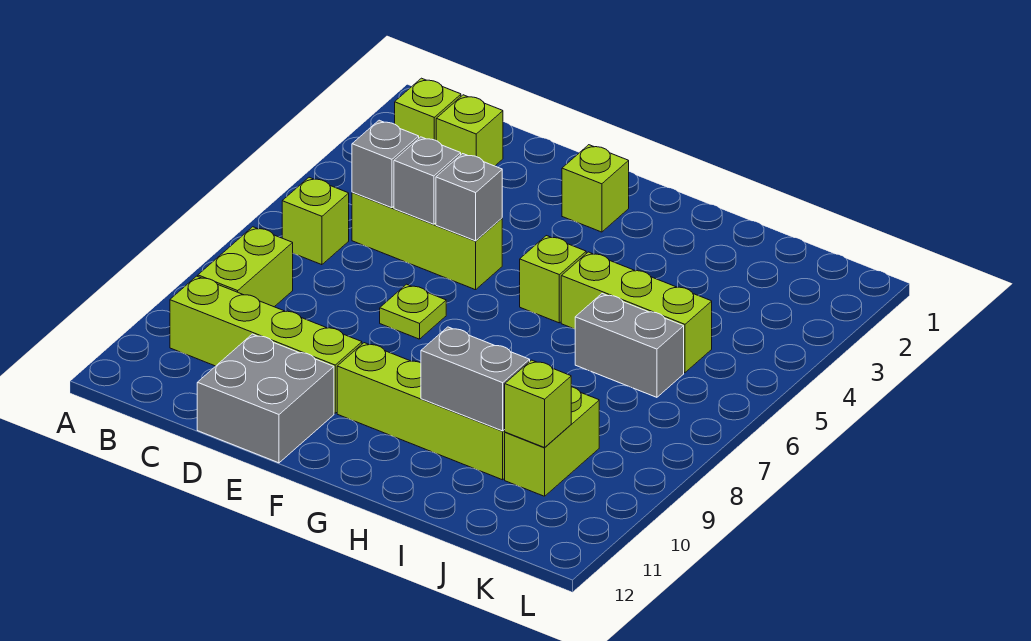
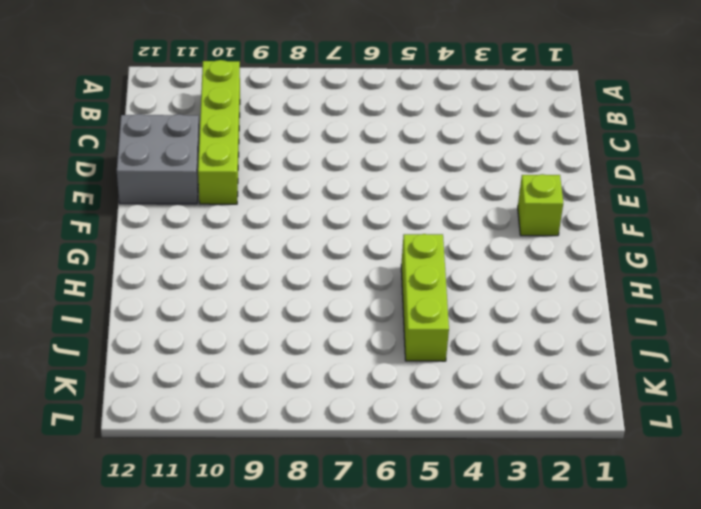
none -> lime 1x1 brick [395,78,461,140]
none -> lime 1x1 brick [282,177,349,265]
none -> lime 1x2 brick [198,227,293,307]

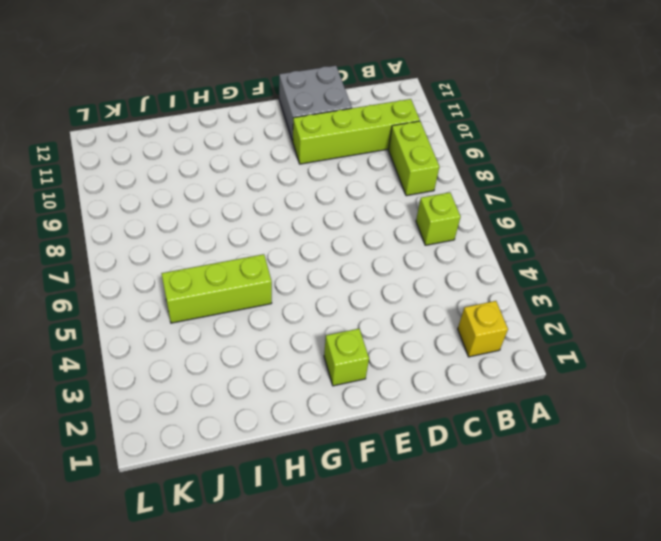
yellow 1x1 brick [458,301,508,357] -> lime 1x1 brick [395,78,461,140]
none -> lime 1x1 brick [436,95,503,166]
none -> lime 1x3 brick [352,192,502,290]
none -> lime 1x1 plate [380,284,446,339]

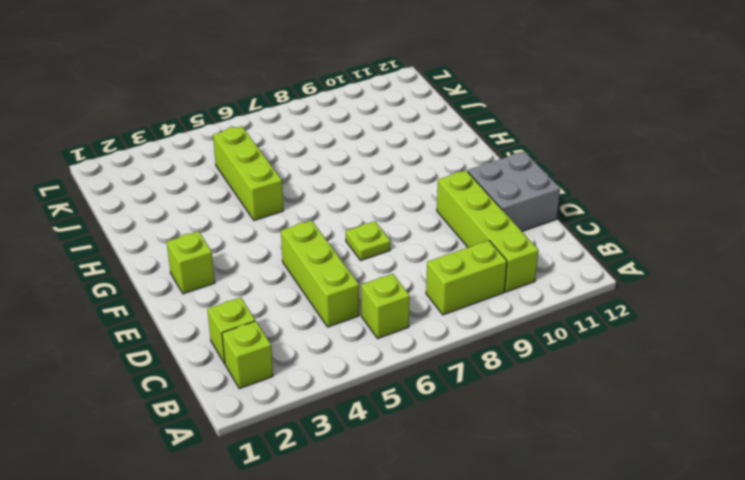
none -> lime 1x4 brick [337,343,505,480]
none -> lime 1x1 brick [520,236,586,323]
none -> grey 1x2 brick [575,294,684,397]

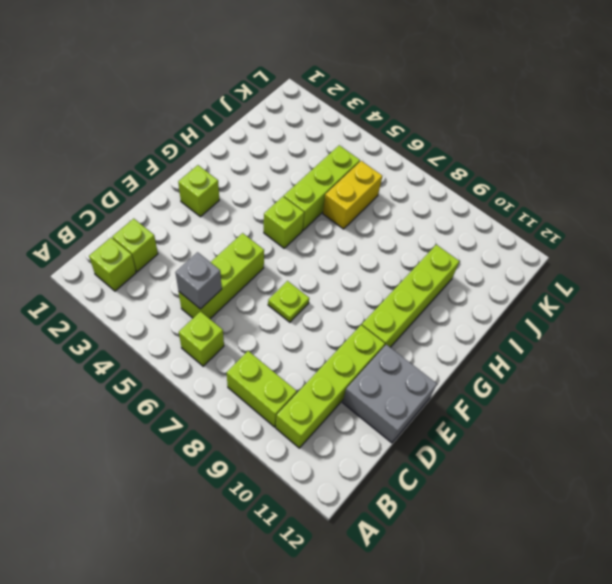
yellow 1x2 brick [323,161,382,229] -> grey 1x2 brick [575,294,684,397]
none -> lime 1x2 brick [505,387,599,496]
none -> grey 1x1 brick [394,137,461,224]
none -> grey 1x1 brick [436,154,502,241]

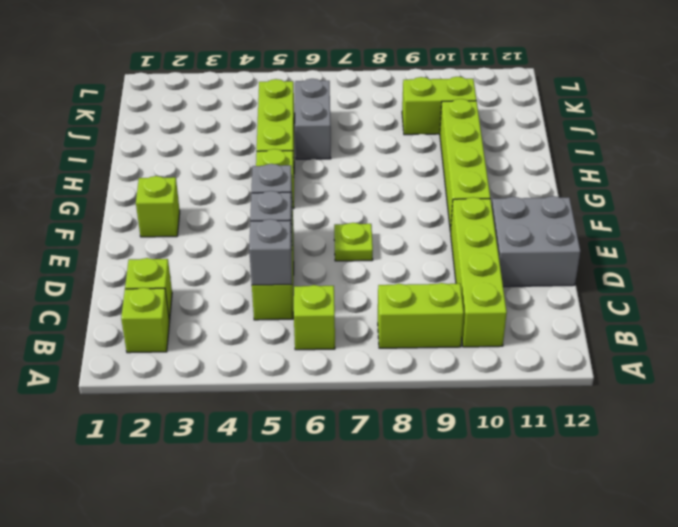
none -> grey 1x2 brick [421,327,530,431]
none -> lime 1x1 brick [505,360,571,448]

